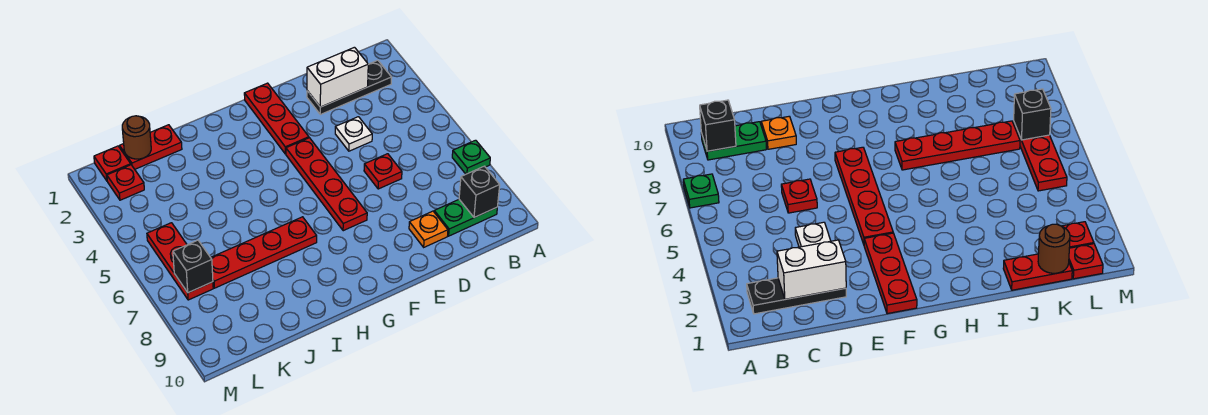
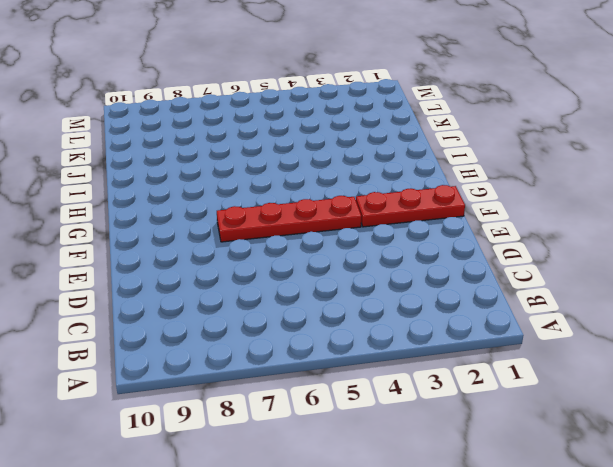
none -> green 1x1 plate [452,140,490,174]
none -> black 1x3 plate [307,60,392,114]
none -> green 1x2 plate [434,200,497,236]

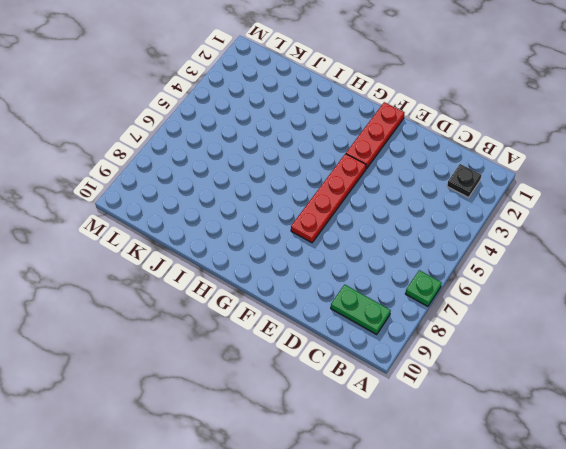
black 1x1 plate [447,164,481,197] -> black 1x3 plate [307,60,392,114]
none -> white 1x1 plate [335,117,372,151]
none -> red 1x1 plate [364,154,402,189]
none -> orange 1x1 plate [409,211,448,247]

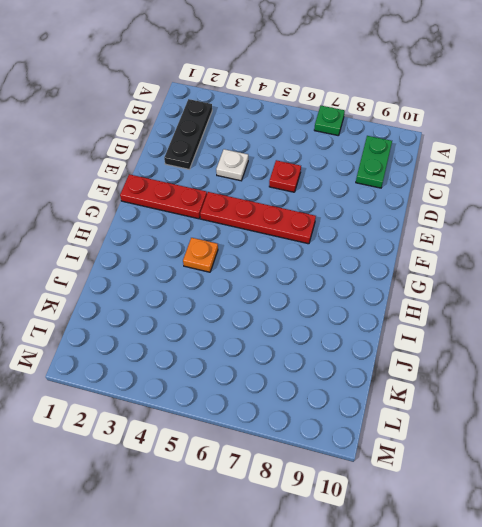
orange 1x1 plate [183,238,218,272] -> orange 1x1 plate moved to [409,211,448,247]
none -> red 1x4 plate [211,217,317,288]
none -> red 1x2 plate [120,125,182,169]
none -> red 1x1 plate [94,146,131,181]

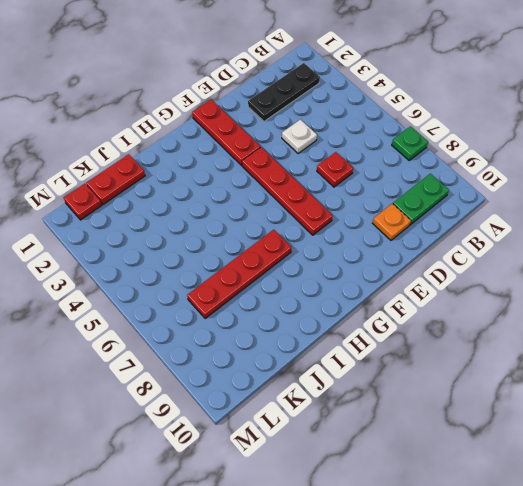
none -> red 1x1 plate [107,165,144,200]
none -> red 1x3 plate [147,223,213,300]
none -> black 1x1 brick [459,166,500,217]

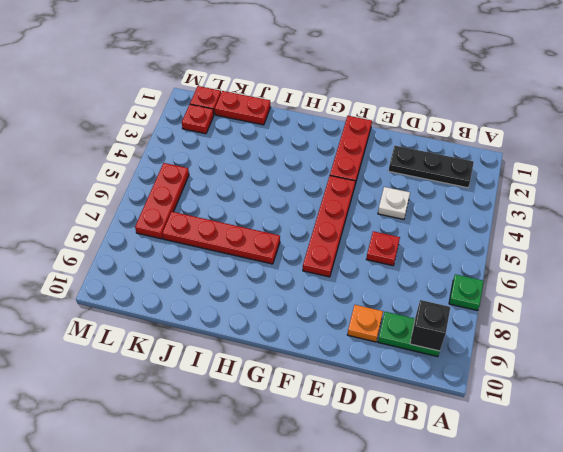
none -> white 1x2 brick [307,47,368,107]
none -> brown 1x1 round brick [122,116,151,159]
none -> black 1x1 brick [173,240,213,293]

